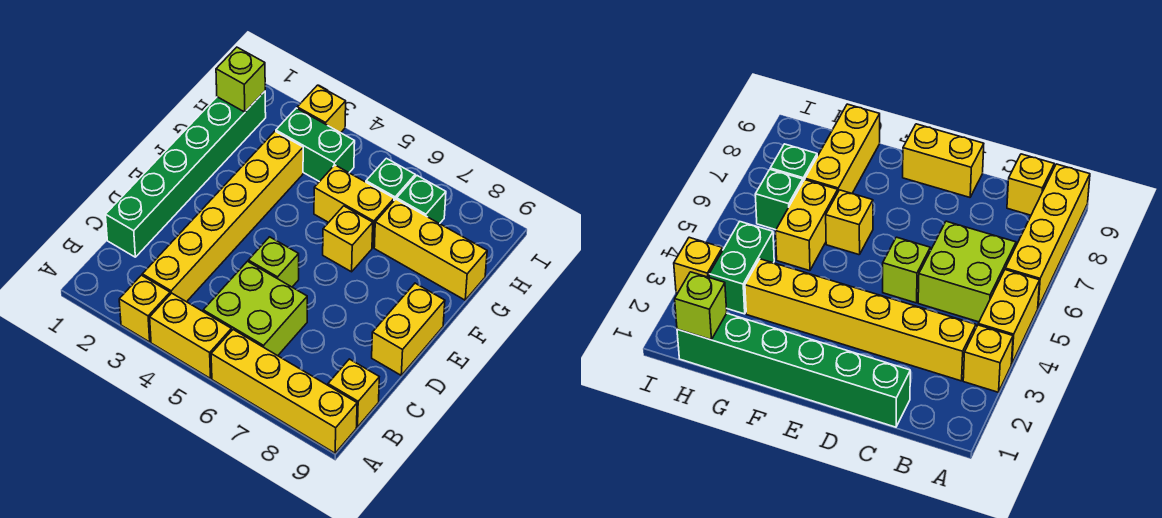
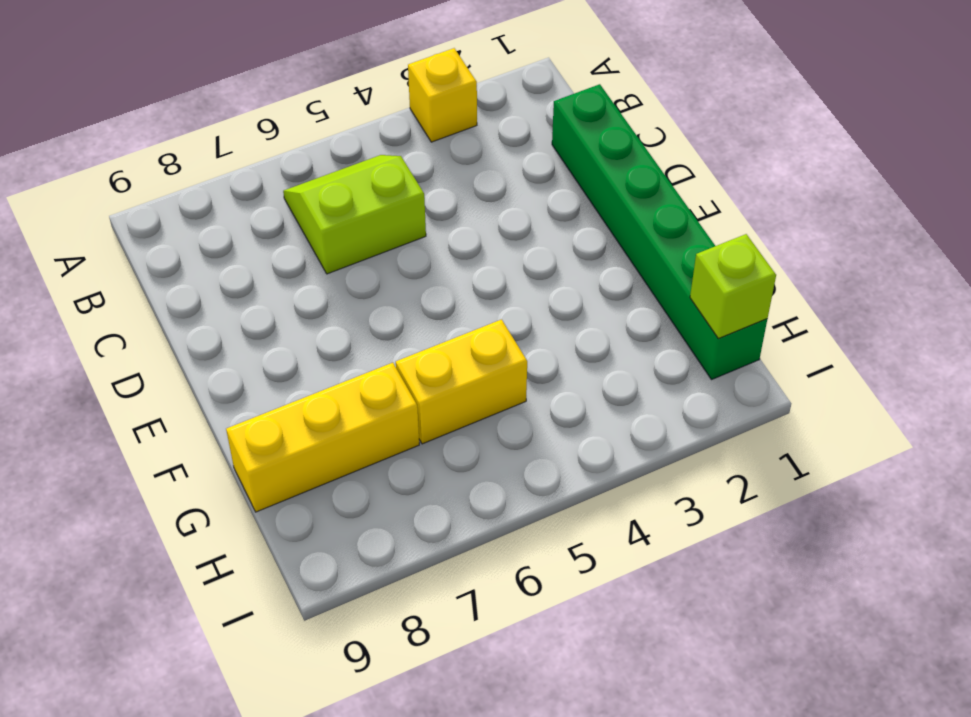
lime 2x2 slope [283,155,426,274] -> lime 2x2 brick [203,261,307,356]
none -> yellow 1x2 brick [150,293,232,379]
none -> yellow 1x4 brick [211,330,357,453]
none -> yellow 1x6 brick [142,131,303,302]

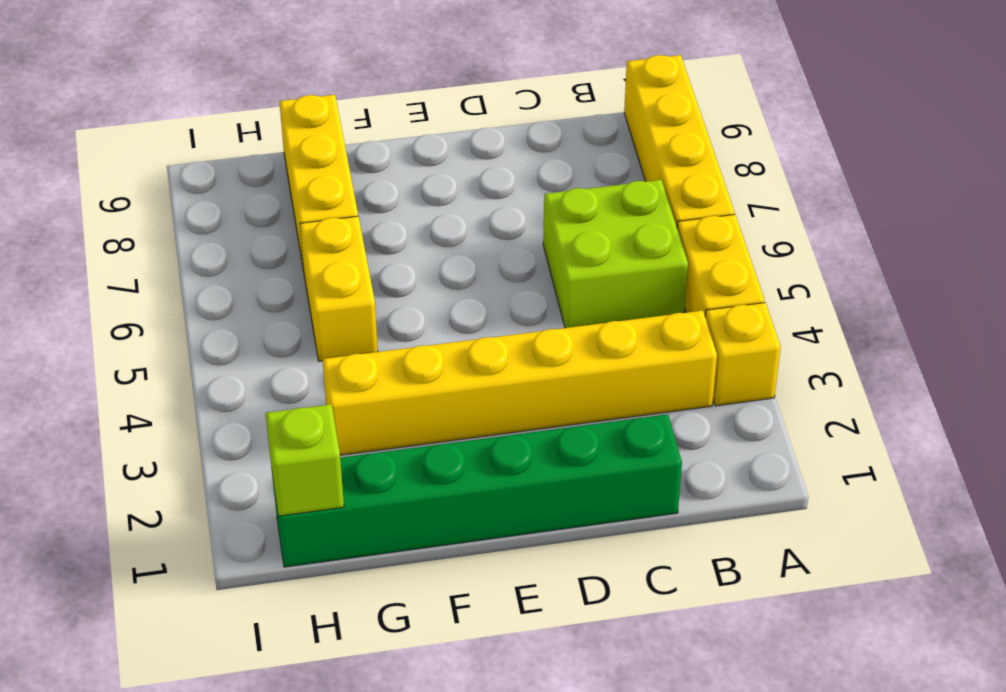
none -> yellow 1x1 brick [328,359,379,427]
none -> lime 1x1 brick [248,237,299,287]
none -> yellow 1x2 brick [372,283,445,375]

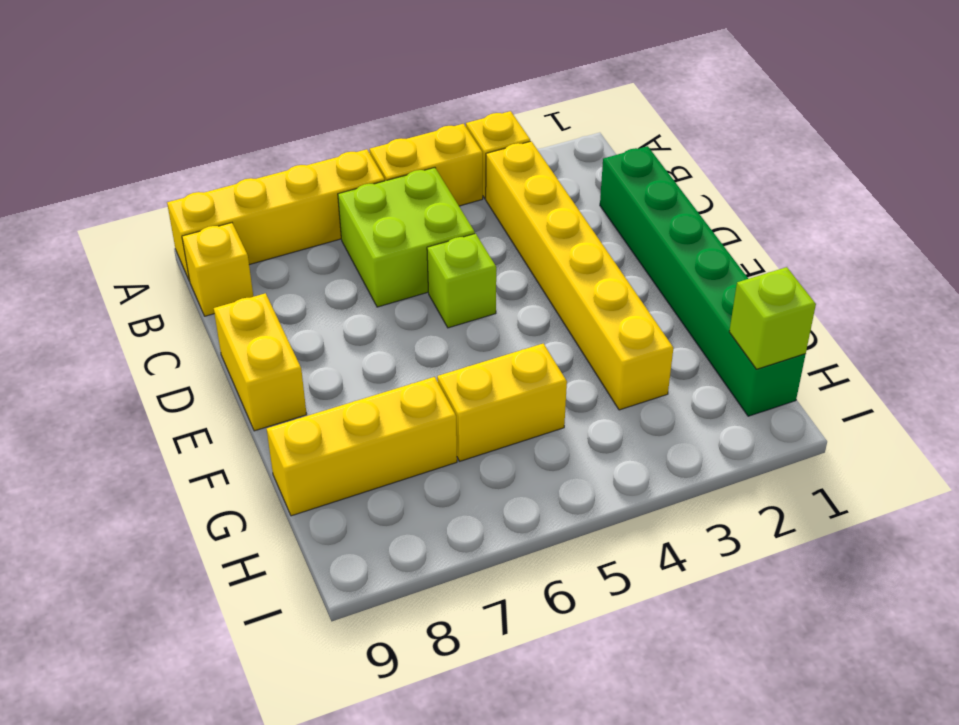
none -> yellow 1x1 brick [323,206,373,272]
none -> green 1x2 brick [276,108,355,182]
none -> green 1x1 brick [366,158,415,200]

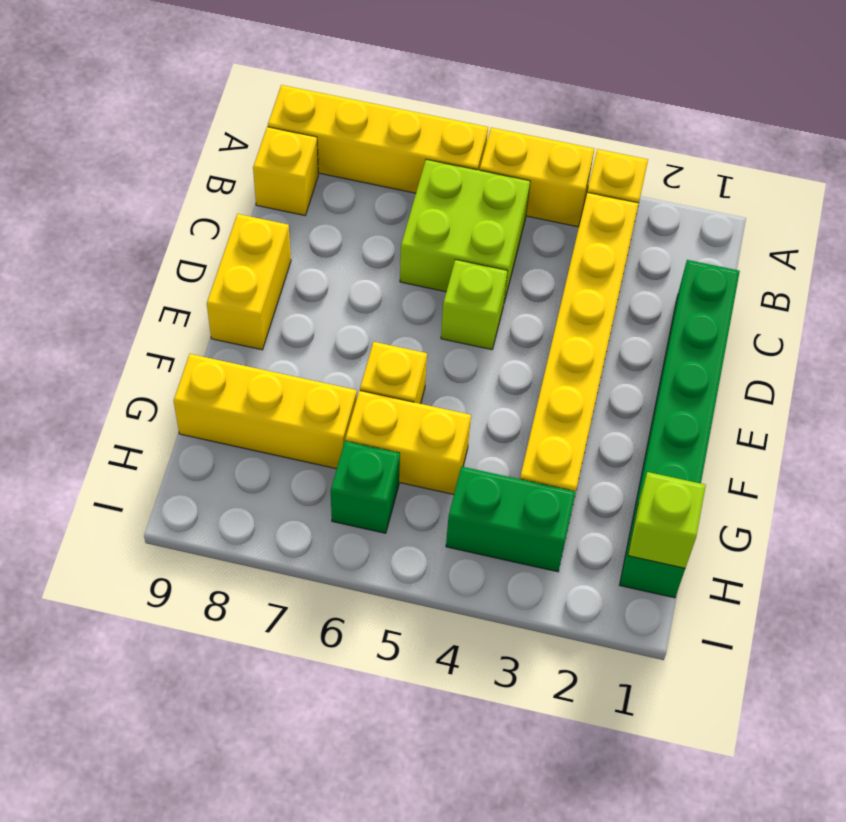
none -> green 1x1 brick [397,176,446,224]
none -> yellow 1x1 brick [297,85,346,133]

